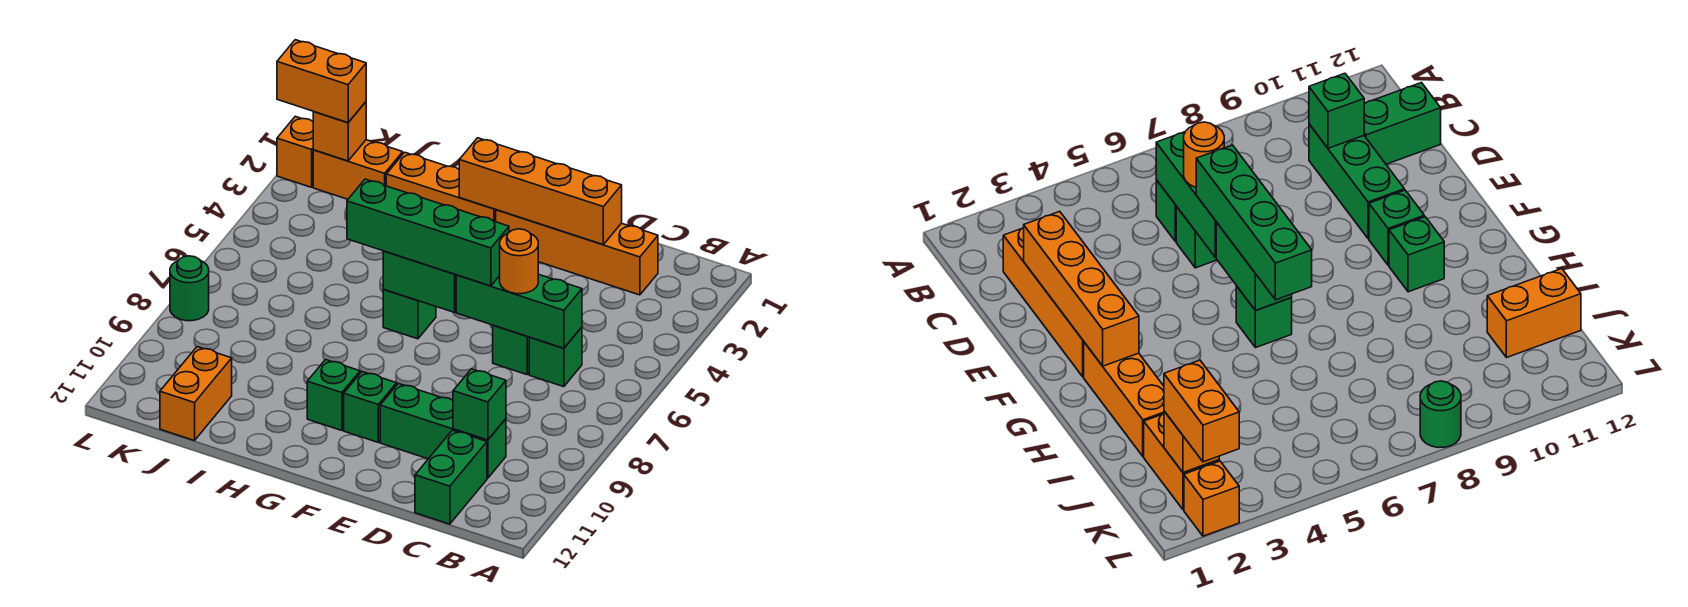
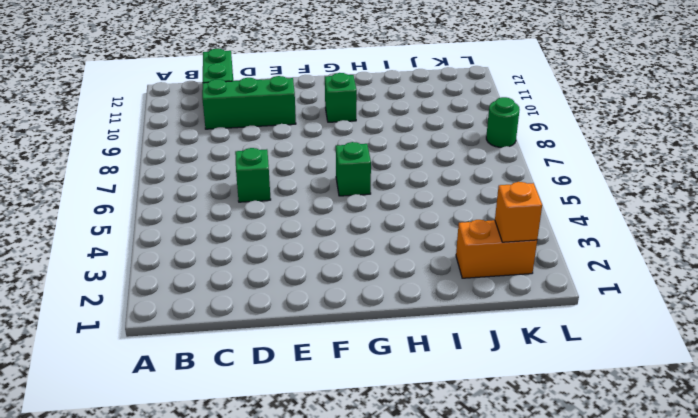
none -> orange 1x4 brick [496,210,658,295]
none -> green 1x1 brick [529,327,582,387]
none -> green 1x1 brick [344,372,397,442]

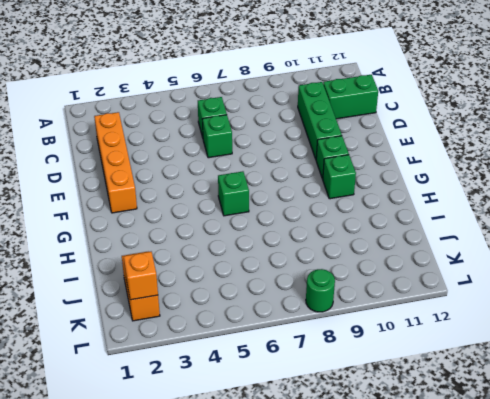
none -> orange 1x3 brick [386,152,496,222]
none -> orange 1x2 brick [160,347,232,441]
none -> orange 1x1 brick [277,116,313,187]

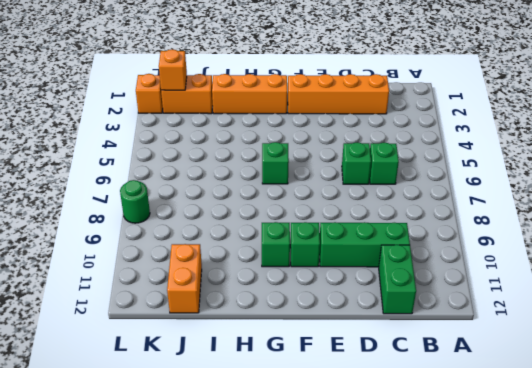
none -> green 1x3 brick [456,274,582,348]
none -> green 1x1 brick [453,369,506,440]
none -> orange 1x4 brick [459,138,622,245]

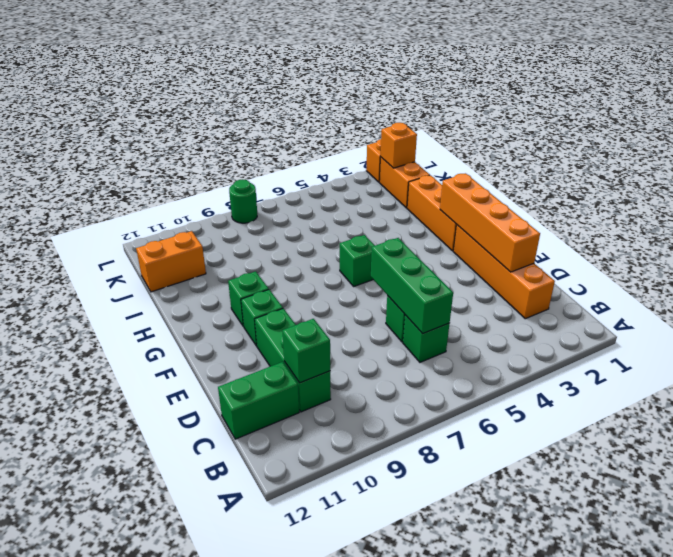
none -> green 1x2 brick [383,251,456,312]
none -> orange 1x1 round brick [500,229,538,294]
none -> green 1x4 brick [347,179,509,286]

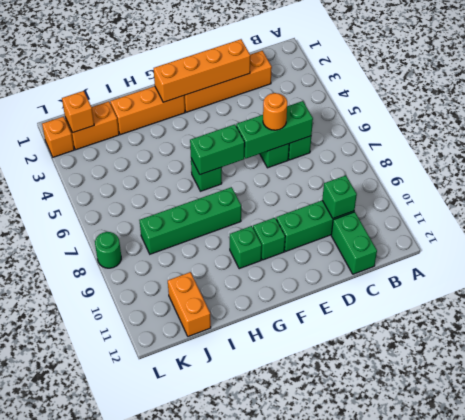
green 1x4 brick [139,187,241,254] -> green 1x4 brick moved to [347,179,509,286]
none -> orange 1x2 brick [277,40,366,123]

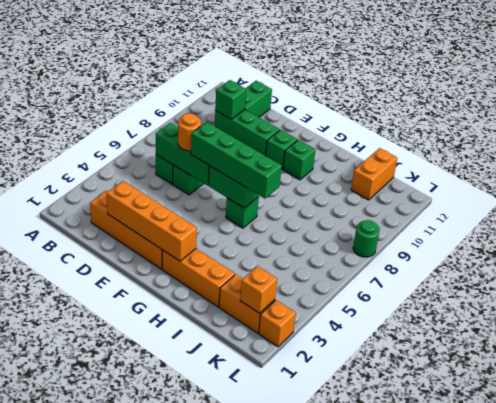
none -> orange 1x2 brick [277,40,366,123]

